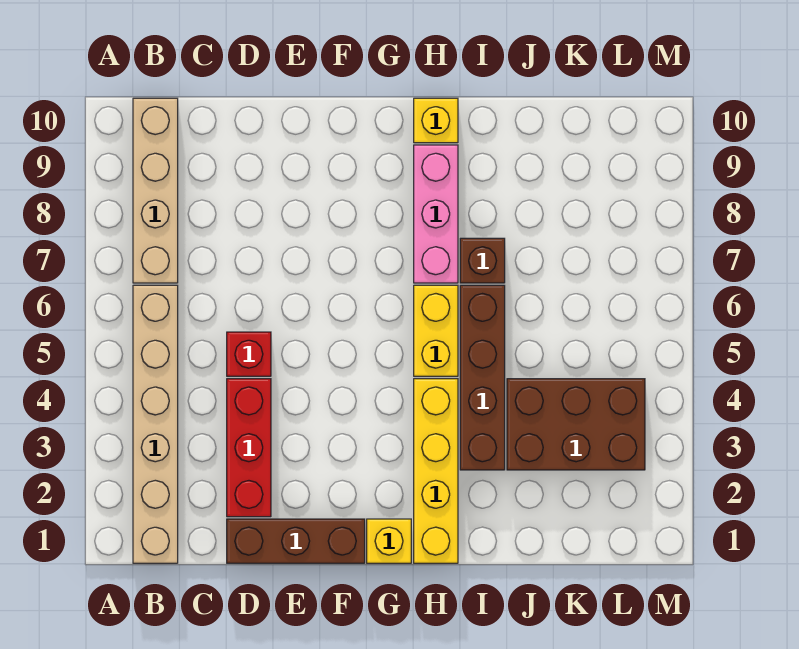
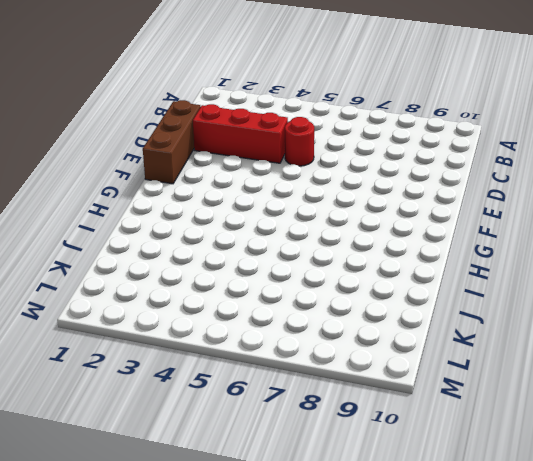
red 1x1 round brick [285,117,314,166] -> red 1x1 brick [227,332,271,376]
none -> tan 1x6 brick [133,285,178,563]
none -> tan 1x4 brick [133,98,178,283]
none -> yellow 1x1 brick [367,519,411,563]

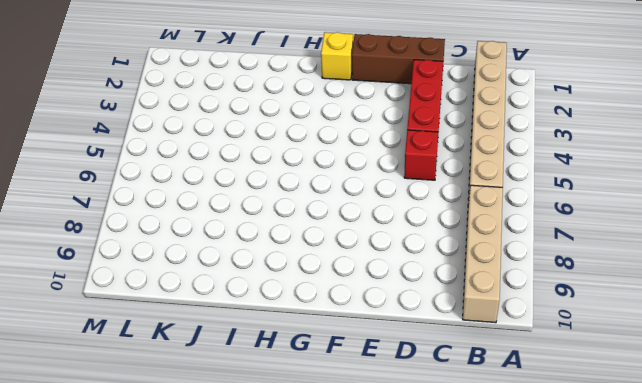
none -> yellow 1x4 brick [414,379,458,563]
none -> yellow 1x2 brick [414,285,458,376]
none -> pink 1x3 brick [414,145,458,283]

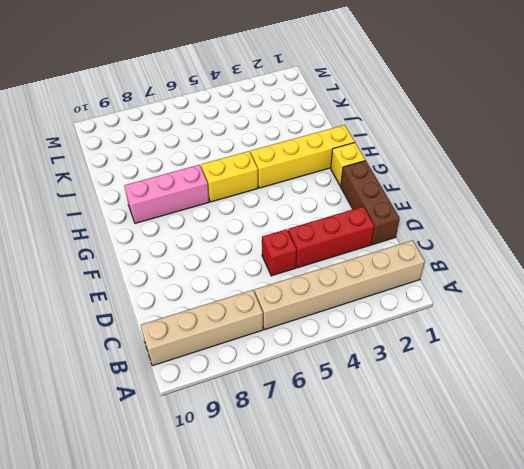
none -> yellow 1x1 brick [414,98,458,143]
none -> brown 1x4 brick [460,285,505,470]
none -> brown 1x1 brick [460,238,505,283]

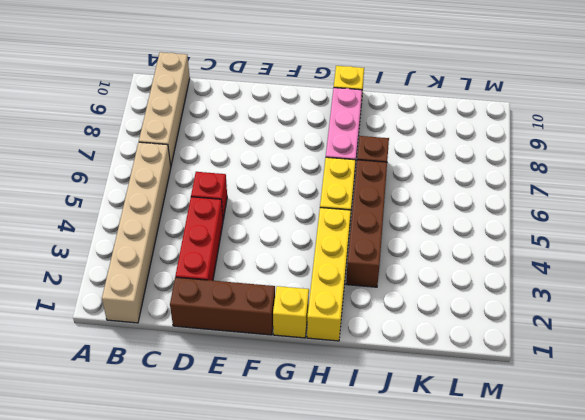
none -> brown 2x3 brick [507,379,645,470]

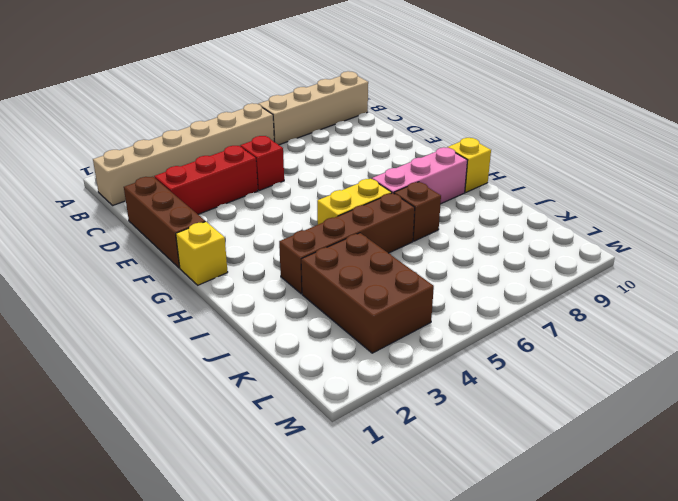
none -> yellow 1x4 brick [414,379,458,563]

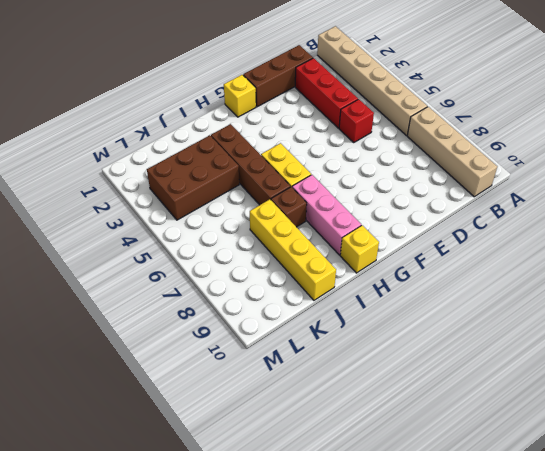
yellow 1x4 brick [250,199,336,300] -> yellow 1x4 brick moved to [414,379,458,563]

